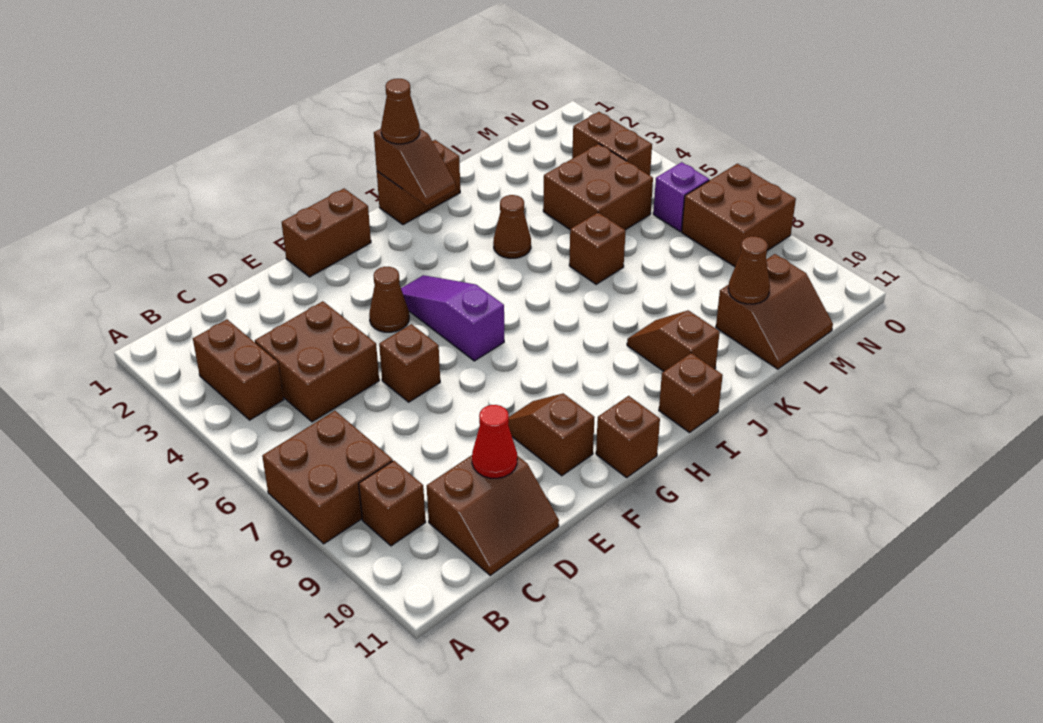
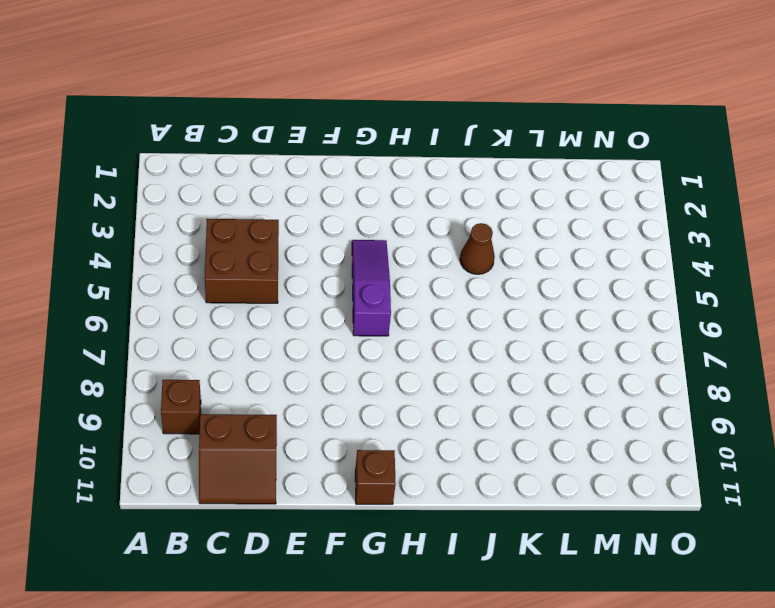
none -> brown 2x2 brick [262,411,393,544]
none -> brown 1x2 brick [193,320,283,420]
none -> brown 1x1 brick [379,324,440,402]

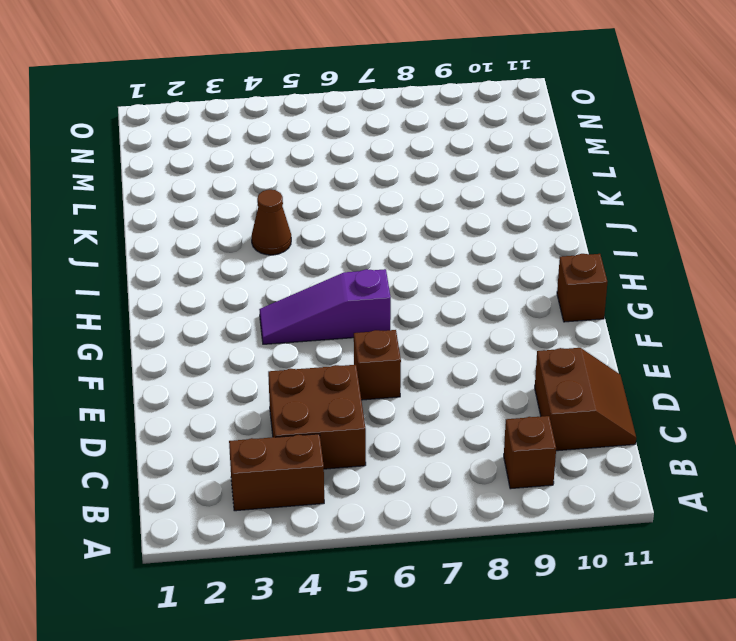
none -> brown 2x2 brick [262,411,393,544]
none -> brown 1x2 brick [282,189,371,277]
none -> brown 1x1 cone [369,267,409,332]

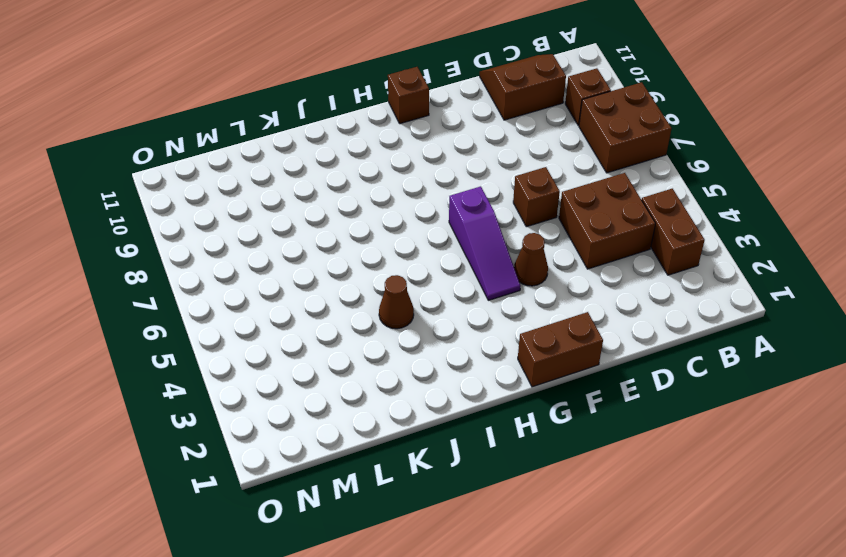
none -> brown 1x2 slope [508,393,595,476]
none -> brown 1x2 brick [377,140,460,225]
none -> brown 1x1 brick [659,353,723,433]

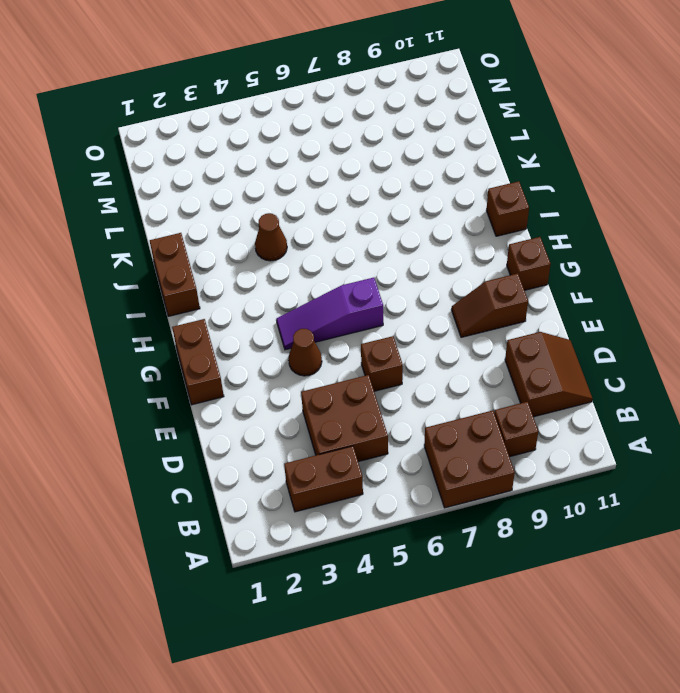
none -> brown 1x2 slope [627,310,720,371]
none -> brown 1x1 brick [569,213,626,284]
none -> brown 2x2 brick [543,144,653,230]

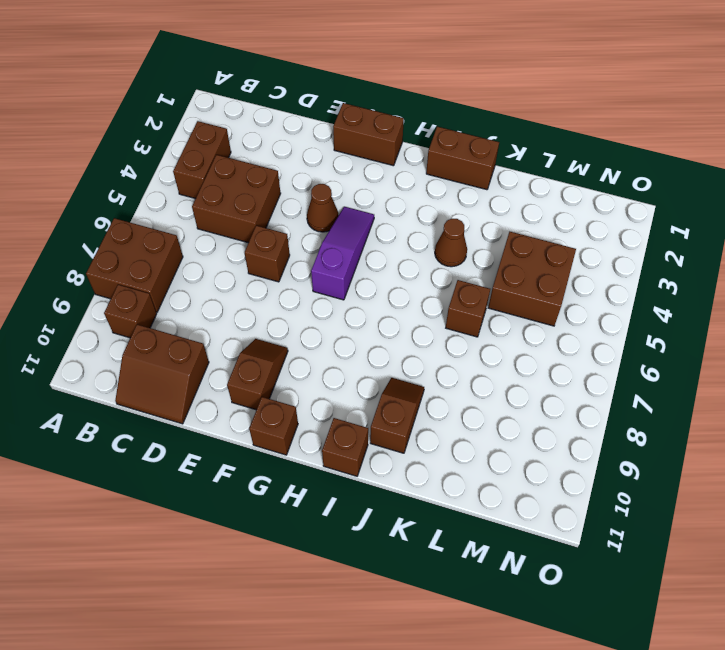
none -> brown 2x2 slope [716,254,833,369]
none -> brown 1x2 brick [572,112,652,175]
none -> purple 1x1 brick [653,162,709,231]

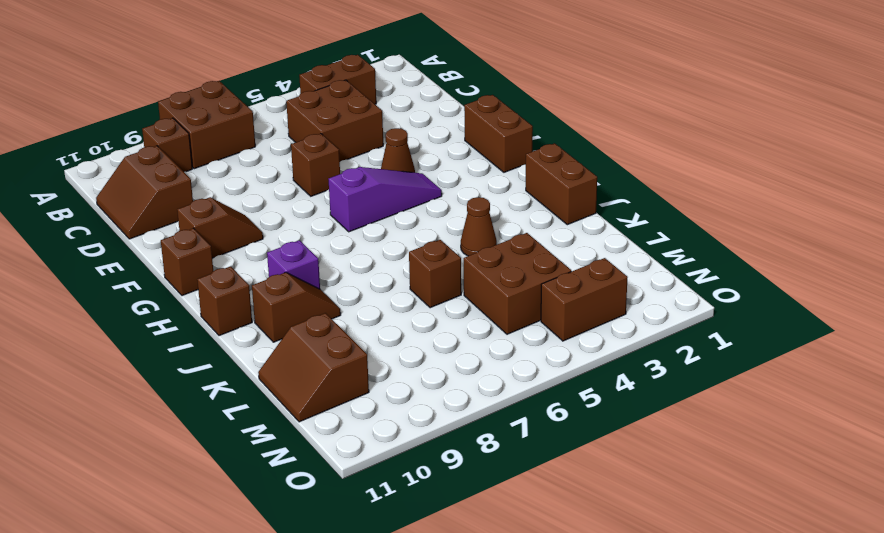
purple 1x1 brick [267,240,320,289] -> purple 1x1 brick moved to [653,162,709,231]
none -> brown 2x2 brick [682,164,796,267]
none -> red 1x1 cone [472,405,517,478]
none -> brown 1x2 slope [374,129,456,206]

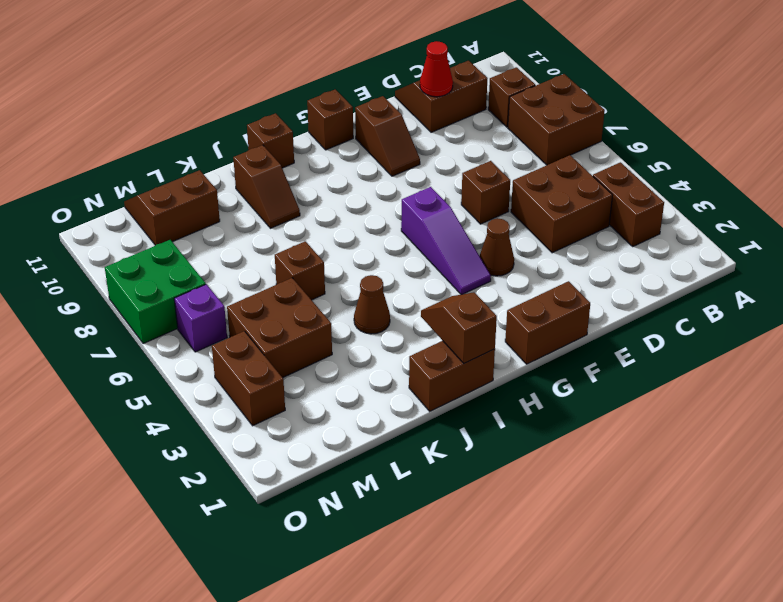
green 2x2 brick [105,240,206,344] -> brown 2x2 brick [682,164,796,267]
none -> brown 1x1 cone [728,236,770,304]
none -> brown 1x1 cone [381,79,420,144]

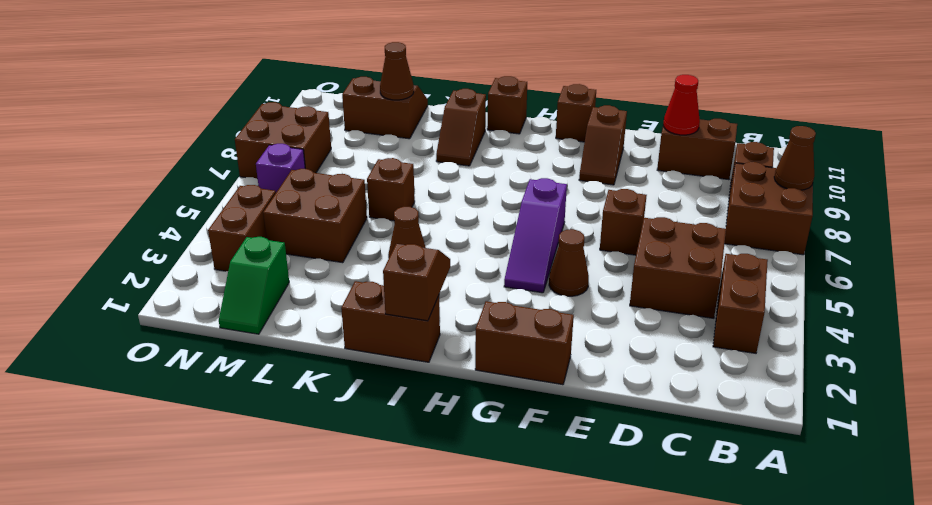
brown 1x1 cone [774,126,816,190] -> brown 1x1 cone moved to [381,79,420,144]
green 1x2 slope [219,237,289,334] -> none

